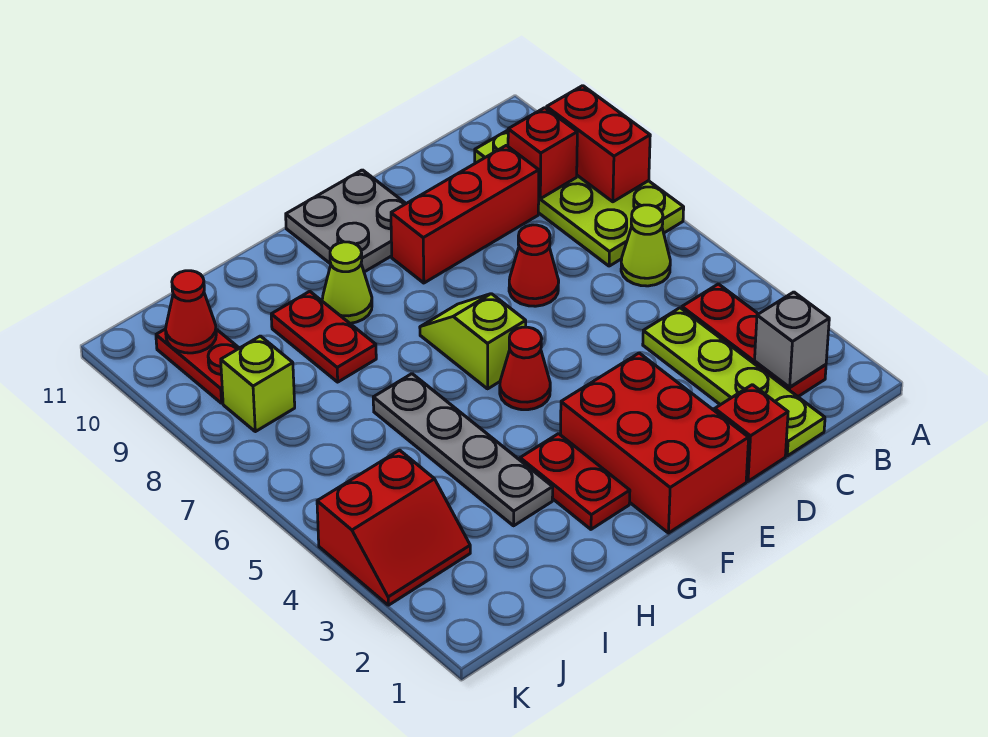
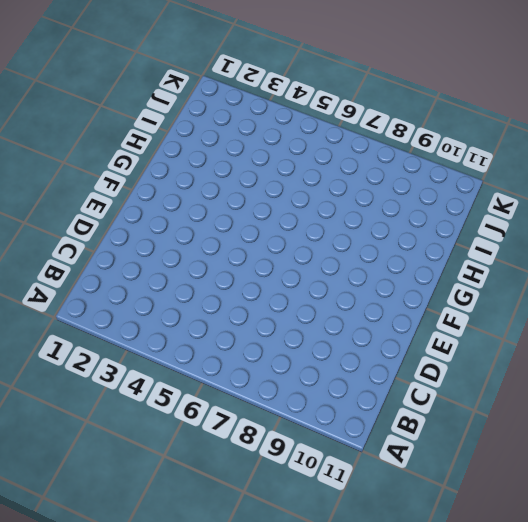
none -> lime 2x4 plate [475,108,684,266]
none -> red 1x3 plate [682,284,826,396]
none -> lime 1x1 cone [621,205,670,286]

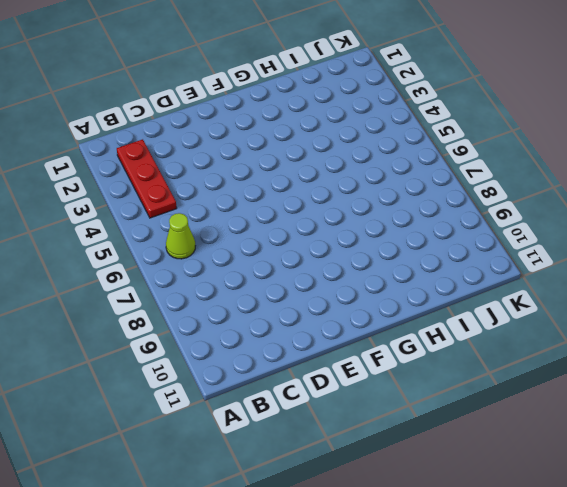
none -> lime 2x4 plate [475,108,684,266]
none -> lime 1x4 plate [643,308,825,456]
none -> red 1x3 brick [391,145,539,283]

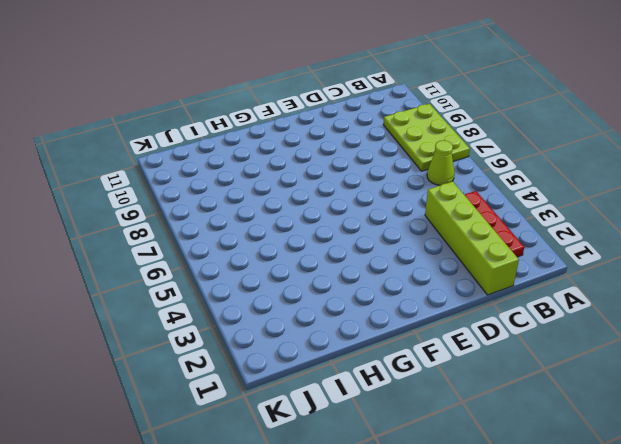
lime 2x3 plate [383,104,470,171] -> lime 2x4 plate [475,108,684,266]
lime 1x4 brick [425,181,519,295] -> lime 1x4 plate [643,308,825,456]
none -> red 1x3 brick [391,145,539,283]
none -> red 1x1 brick [715,385,788,481]
none -> red 1x1 cone [509,225,559,306]

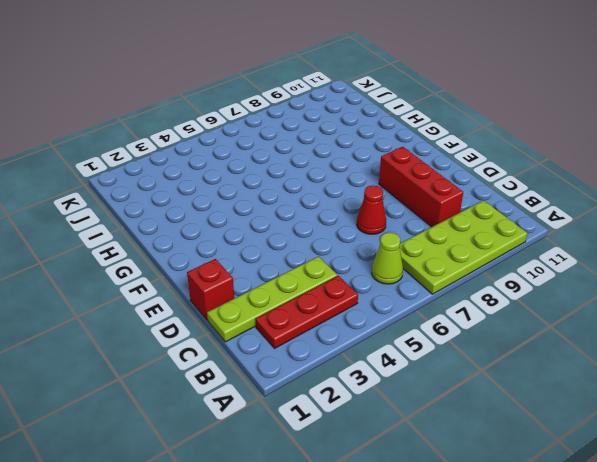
none -> red 2x3 brick [560,353,749,533]
none -> grey 2x2 plate [286,170,406,272]
none -> red 1x1 cone [500,327,550,410]

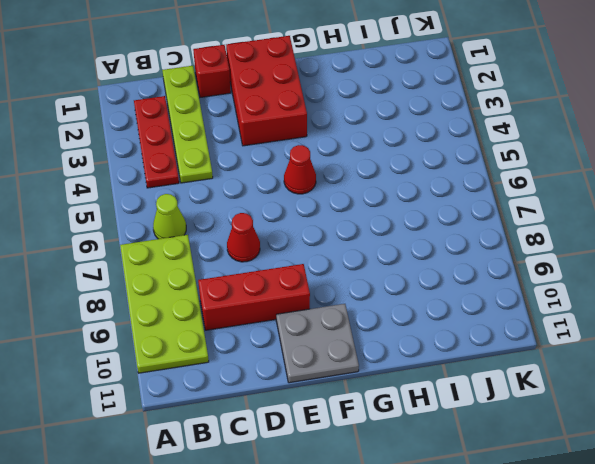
none -> lime 1x2 slope [420,294,526,389]
none -> red 1x2 plate [520,434,630,529]
none -> lime 1x1 cone [322,242,372,323]

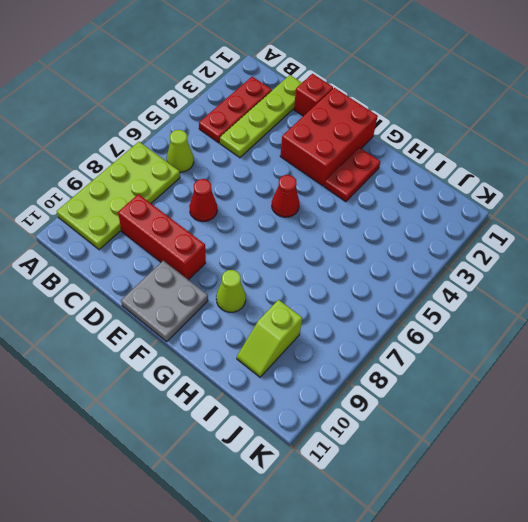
lime 1x2 slope [237,300,302,377] -> lime 1x2 slope moved to [420,294,526,389]
none -> grey 1x4 plate [373,374,553,526]
none -> red 1x2 plate [271,291,376,382]
none -> red 2x2 slope [317,450,470,605]

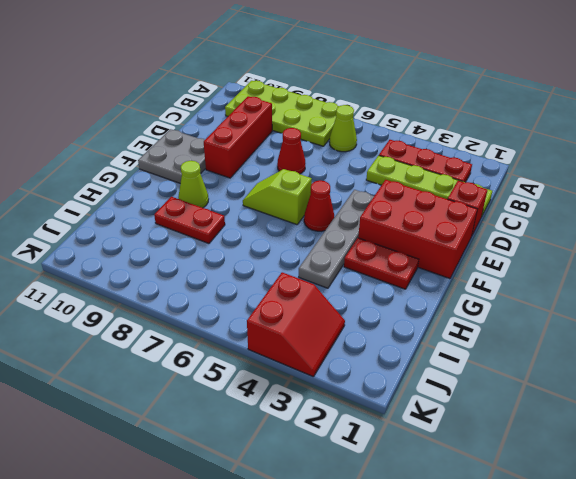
grey 1x4 plate [299,190,374,288] -> grey 1x4 plate turned to [373,374,553,526]
none -> lime 1x1 brick [221,336,295,432]
none -> red 1x2 plate [156,329,239,403]
none -> red 1x2 brick [547,86,650,202]

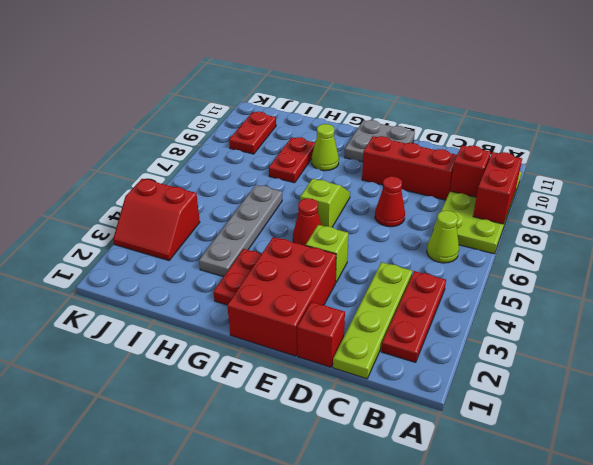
lime 1x1 brick [306,225,348,283] -> lime 1x1 brick moved to [221,336,295,432]
none -> grey 1x1 brick [755,292,829,387]
none -> red 1x1 cone [166,271,216,353]

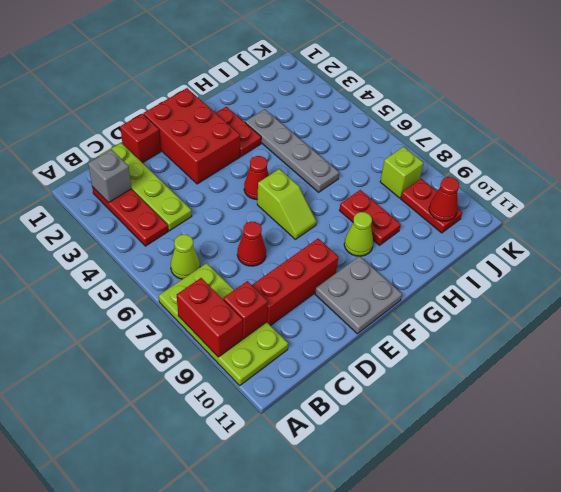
none -> red 2x2 slope [317,450,470,605]

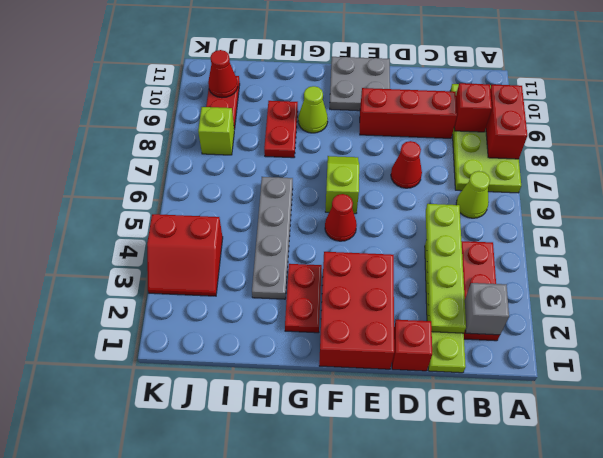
lime 1x4 plate [426,204,466,333] -> none

